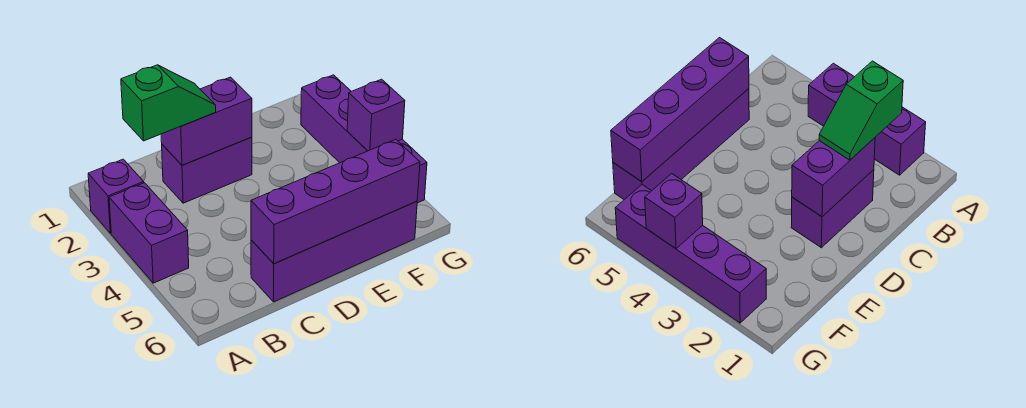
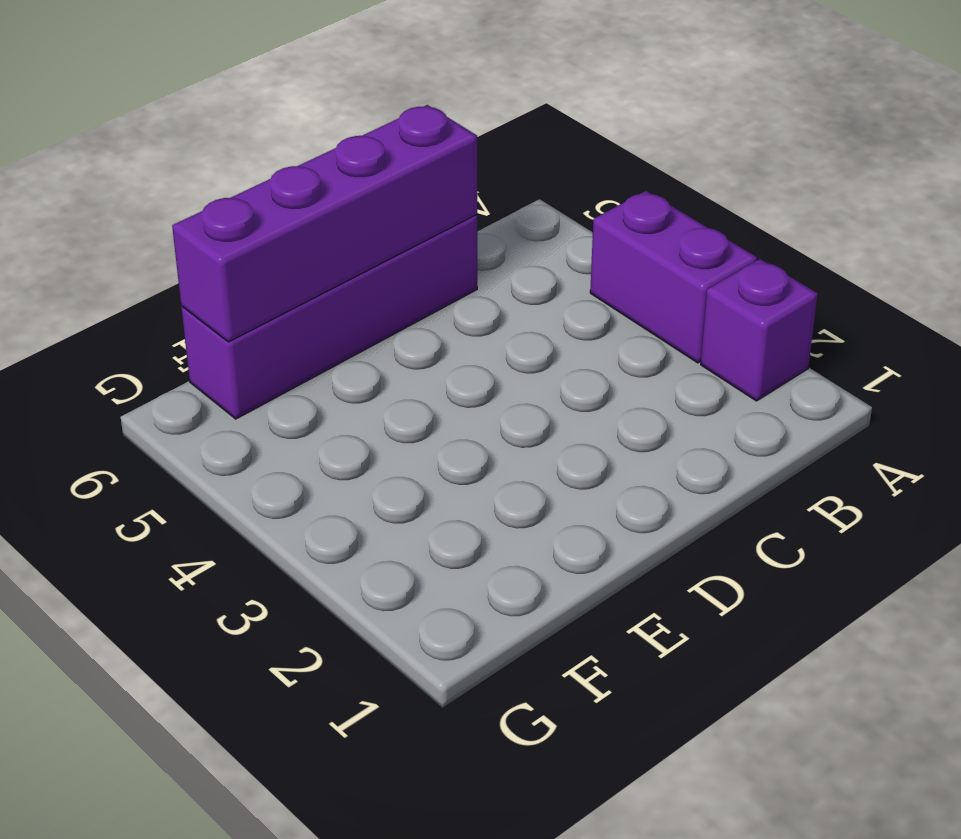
none -> purple 1x2 brick [162,137,252,203]
none -> purple 1x4 brick [301,75,427,203]

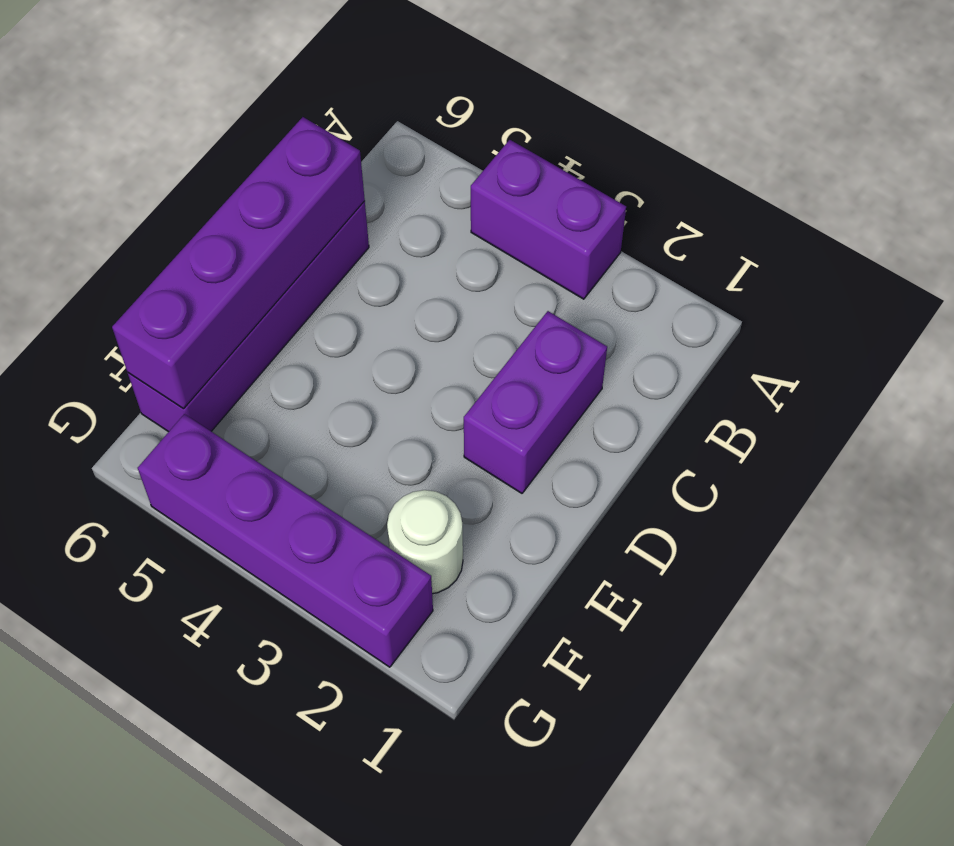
white 1x1 round brick [387,490,463,594] -> none
none -> purple 1x1 brick [88,159,144,233]
none -> purple 1x2 brick [161,77,252,165]

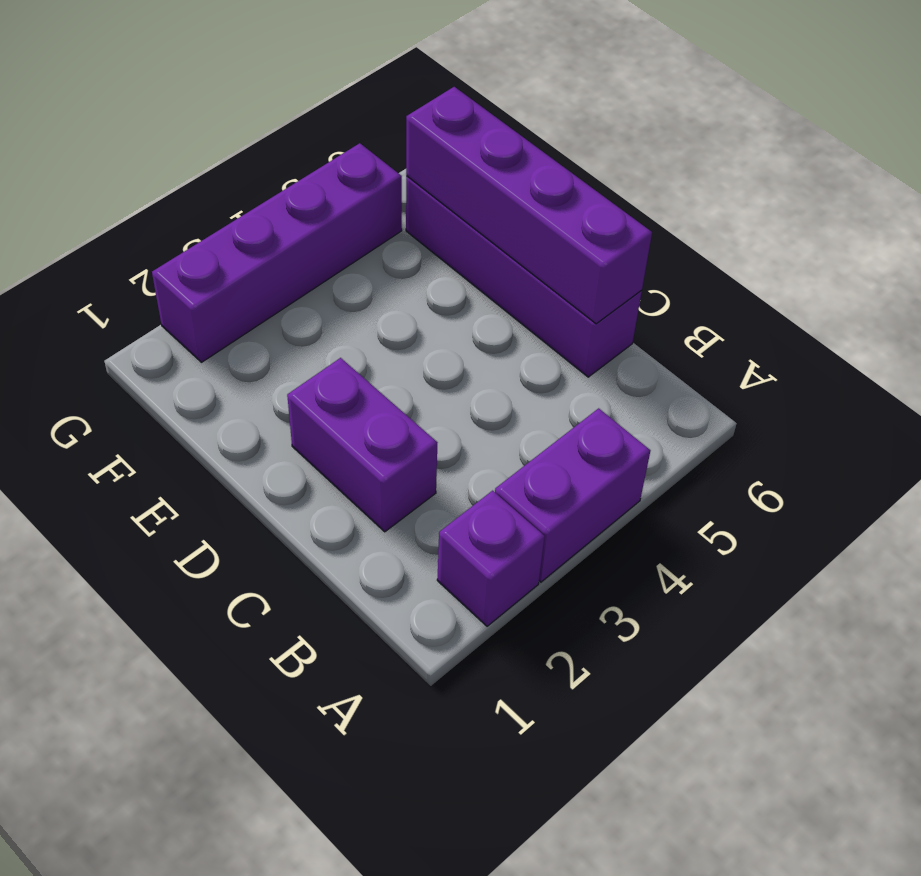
none -> purple 1x2 brick [161,77,252,165]
none -> purple 1x1 brick [347,79,405,151]

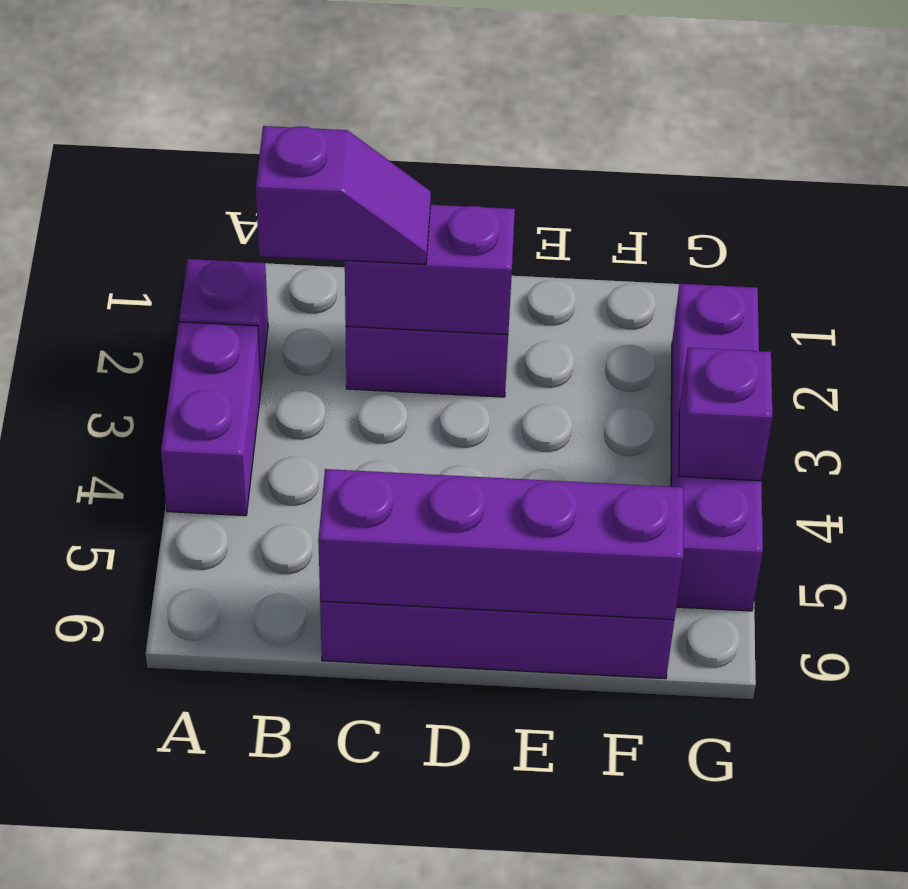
purple 1x2 slope [256,126,431,264] -> green 1x2 slope [121,65,216,141]

